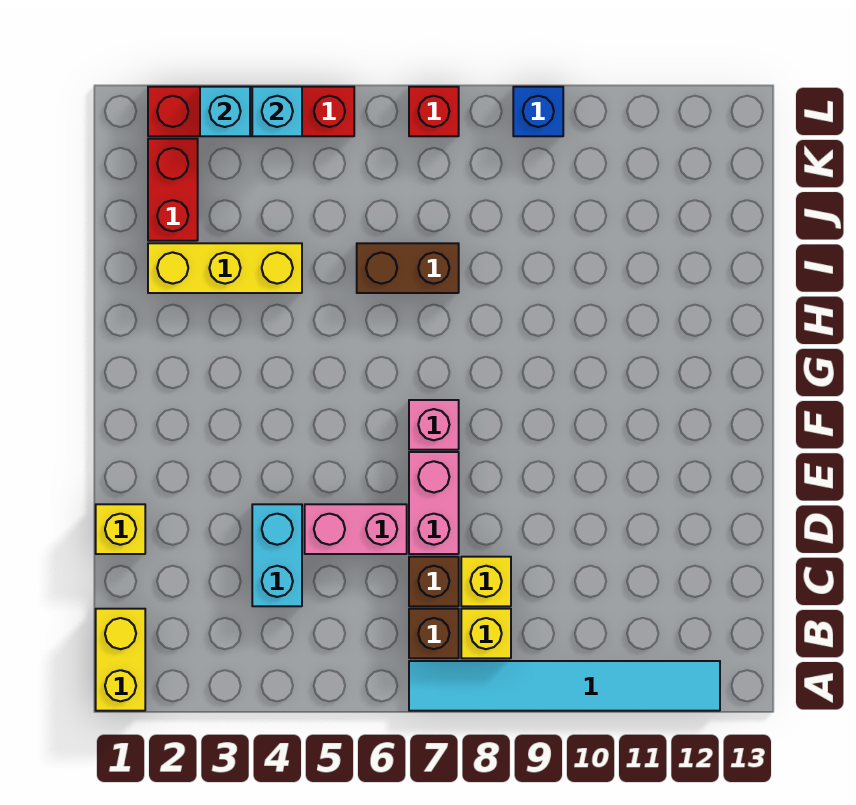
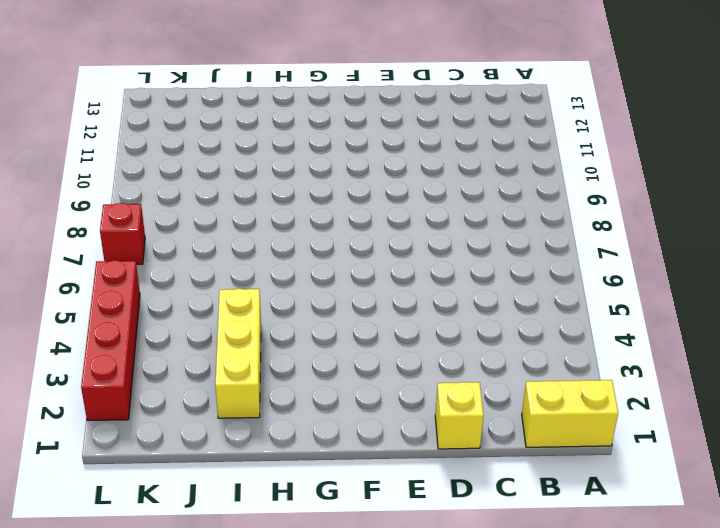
none -> cyan 1x6 tile [409,661,720,711]
none -> brown 1x1 brick [409,609,459,658]
none -> yellow 1x1 brick [461,609,511,658]

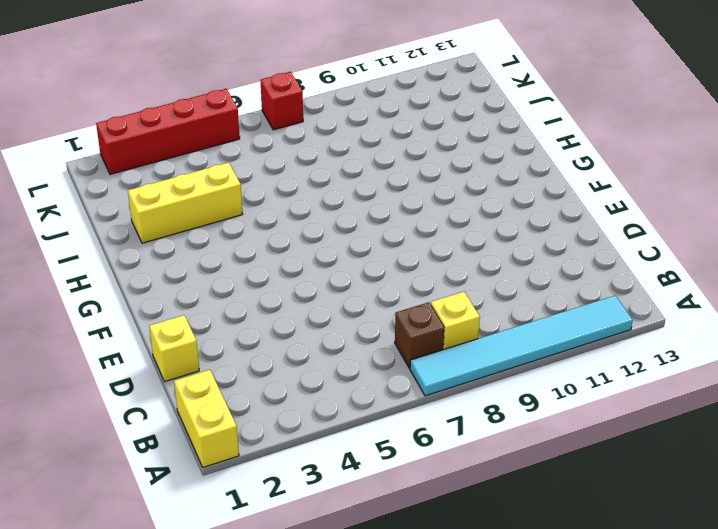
none -> cyan 1x2 brick [252,504,302,606]
none -> brown 1x1 brick [409,557,459,606]
none -> yellow 1x1 brick [461,557,511,606]

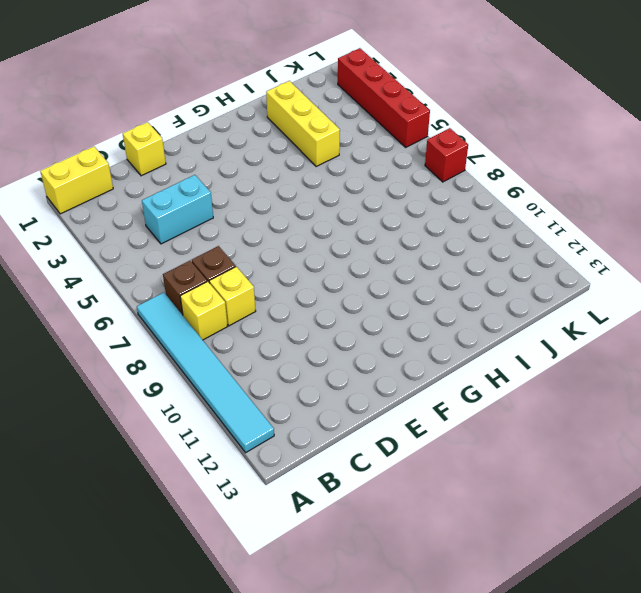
none -> pink 1x2 brick [305,504,407,554]
none -> pink 1x2 brick [409,452,459,554]
none -> pink 1x1 brick [409,400,459,450]

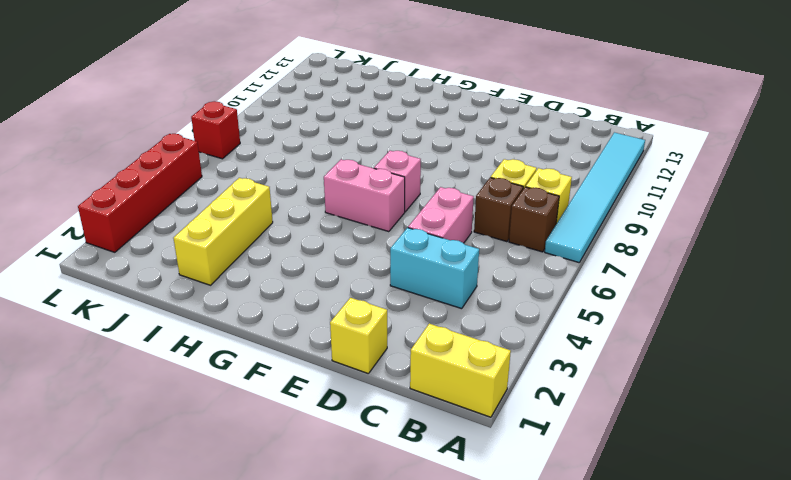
pink 1x2 brick [324,159,405,232] -> pink 1x2 brick moved to [409,452,459,554]
none -> brown 1x2 brick [357,243,459,293]
none -> red 1x2 brick [148,139,198,241]
none -> blue 1x1 brick [513,87,563,136]

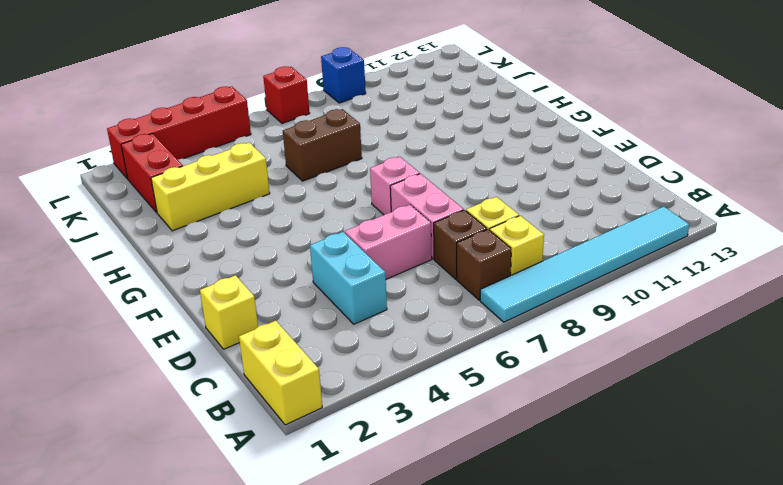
none -> cyan 1x1 brick [200,87,250,136]
none -> cyan 1x1 brick [252,87,302,136]

